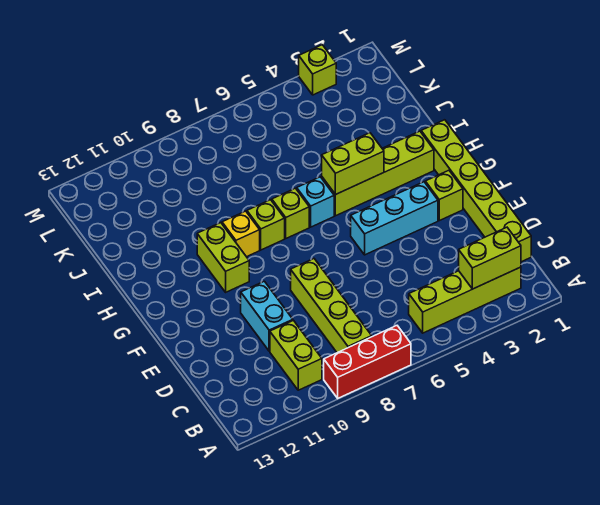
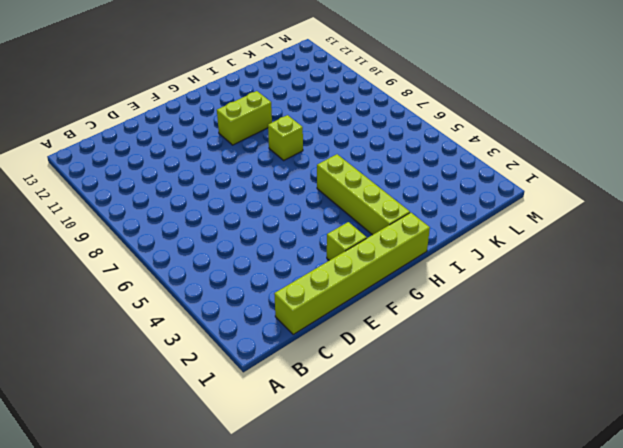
none -> red 1x3 brick [324,326,411,398]
none -> lime 1x4 brick [409,267,521,333]
none -> lime 1x4 brick [291,259,372,353]

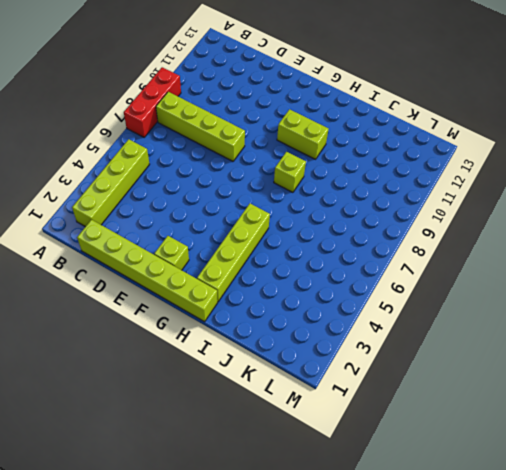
none -> lime 1x2 brick [270,320,322,390]
none -> cyan 1x2 brick [241,281,293,351]
none -> cyan 1x3 brick [351,182,438,255]

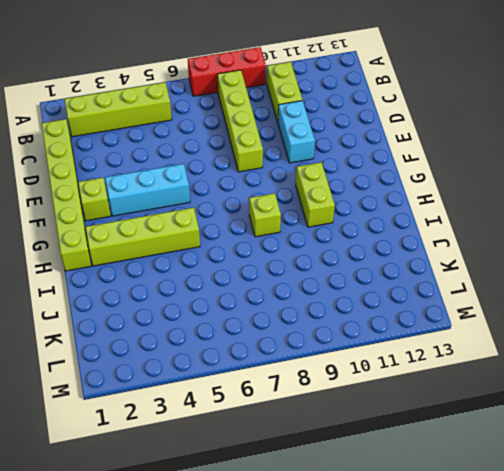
none -> cyan 1x1 brick [297,177,334,227]
none -> lime 1x1 brick [272,188,309,238]
none -> yellow 1x1 brick [222,211,260,257]

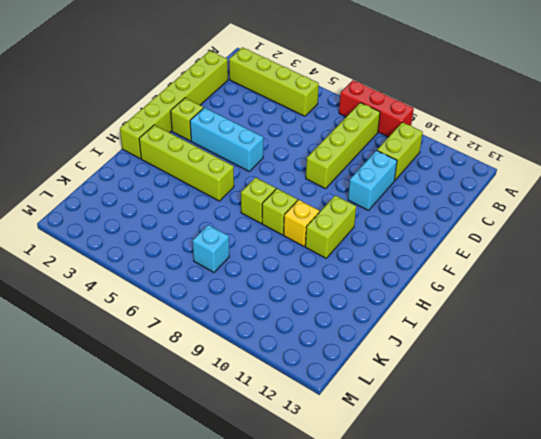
cyan 1x1 brick [193,225,229,272] -> cyan 1x1 brick moved to [297,177,334,227]
none -> lime 1x1 brick [299,45,336,95]
none -> lime 1x2 brick [459,227,521,289]
none -> lime 1x2 brick [322,133,384,195]

